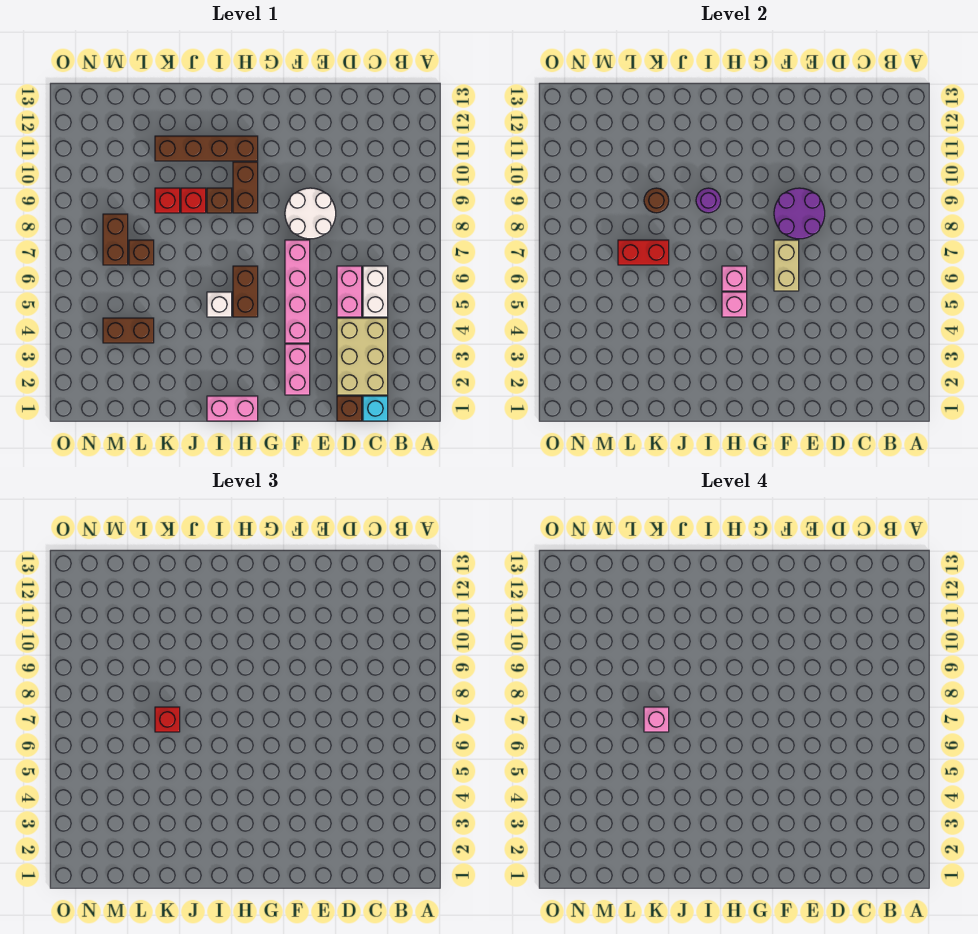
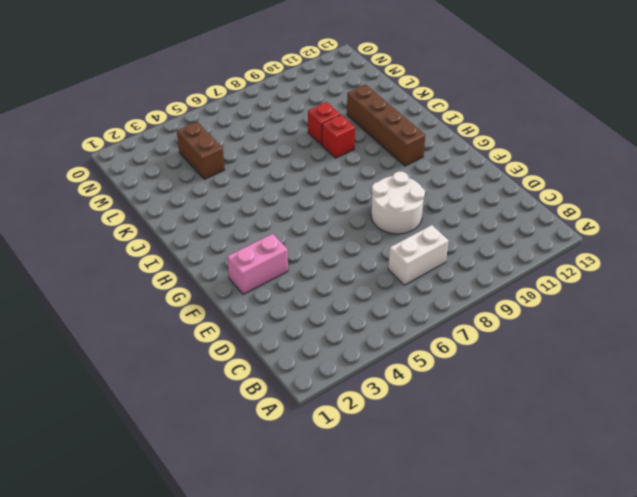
white 1x2 brick [388,225,449,285] -> white 1x2 brick moved to [363,266,388,317]
none -> cyan 1x1 brick [363,396,388,421]
none -> tan 2x3 brick [337,318,388,395]
none -> brown 1x1 brick [337,396,362,421]

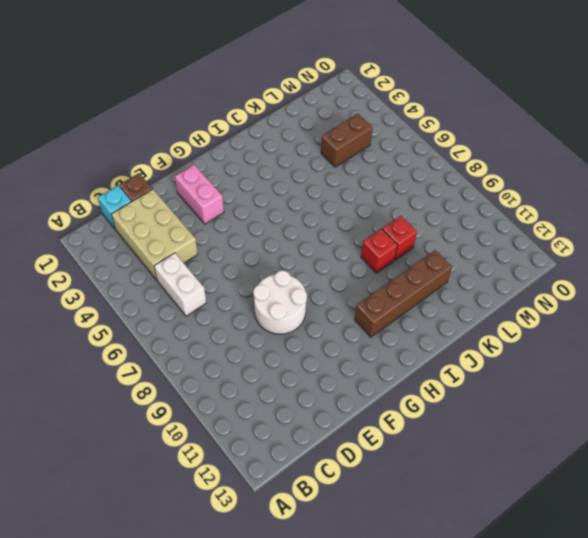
none -> pink 1x2 brick [337,266,362,317]
none -> pink 1x4 brick [285,240,310,343]
none -> pink 1x2 brick [207,396,258,421]

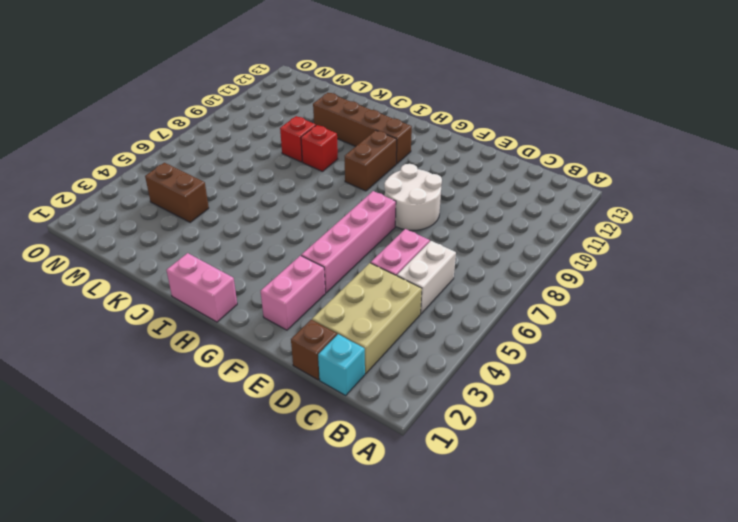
none -> brown 1x2 brick [233,266,258,317]
none -> white 1x1 brick [207,292,232,317]
none -> brown 1x1 brick [207,188,232,213]

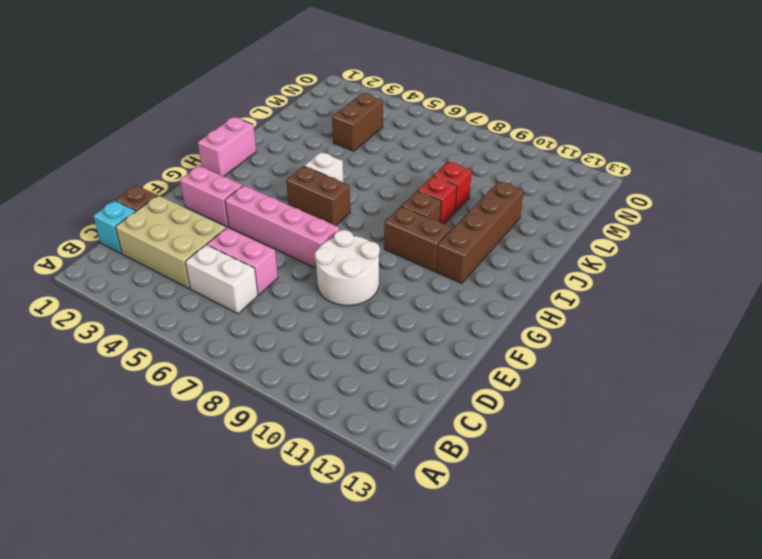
none -> brown 1x1 brick [129,240,154,265]
none -> brown 1x2 brick [103,214,128,265]
none -> purple 2x2 round brick [774,188,825,239]

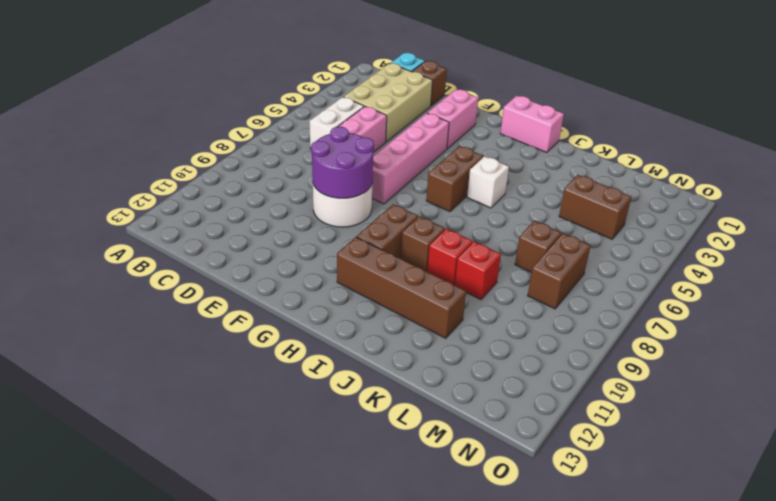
none -> tan 1x2 brick [774,240,799,291]
none -> pink 1x1 brick [722,292,747,317]
none -> pink 1x1 brick [722,266,747,291]

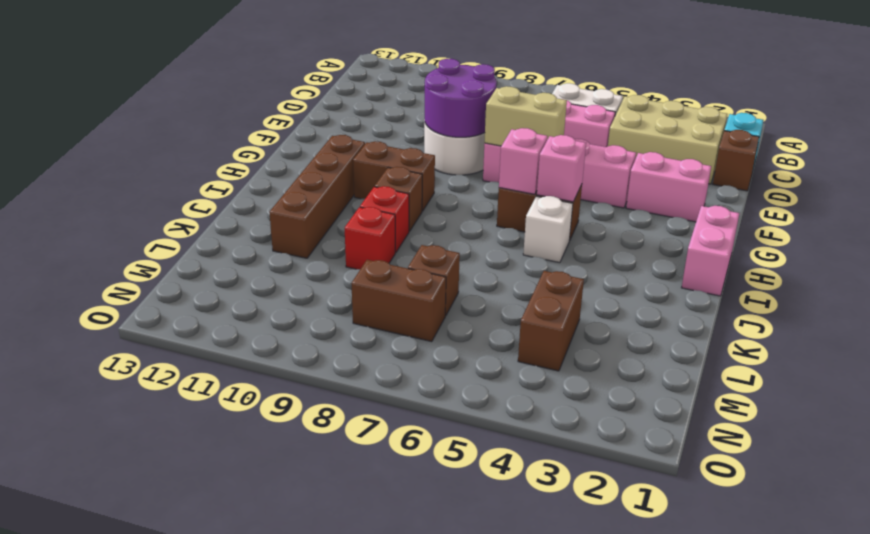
none -> purple 1x1 round brick [696,188,721,213]
none -> red 1x2 brick [618,240,669,265]
none -> brown 1x1 round brick [644,188,669,213]

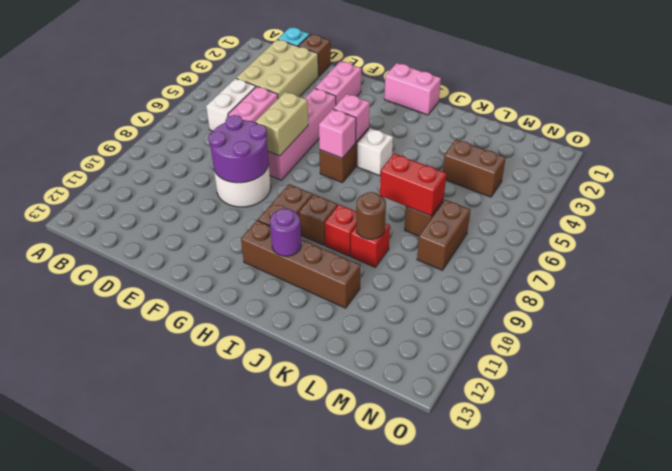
purple 1x1 round brick [270,209,301,256] -> purple 1x1 round brick moved to [696,188,721,213]
none -> red 1x1 brick [155,707,180,732]
none -> pink 1x1 brick [644,707,669,732]

